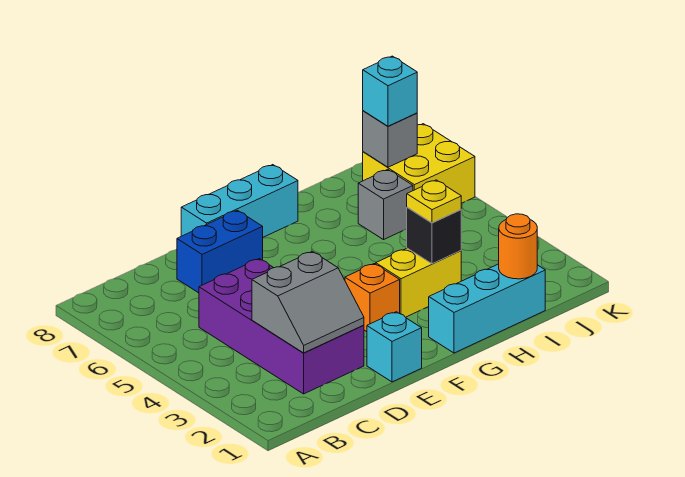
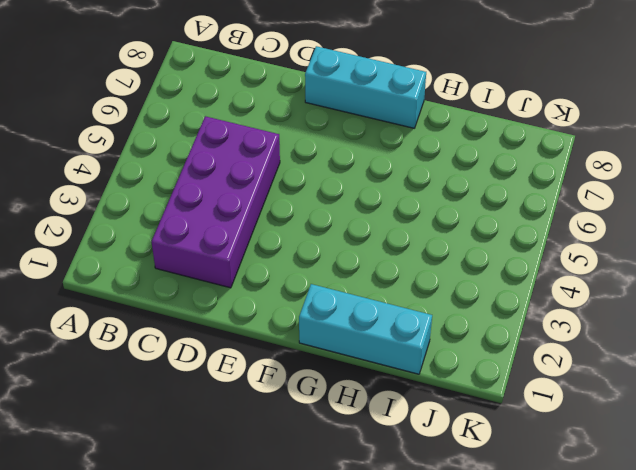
none -> blue 1x2 brick [177,210,263,293]
none -> cyan 1x1 brick [367,312,422,382]
none -> orange 1x1 brick [345,264,400,332]

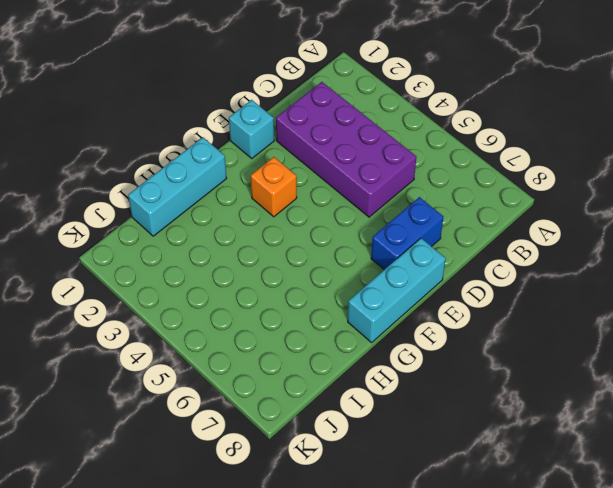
none -> yellow 1x2 brick [376,248,461,317]
none -> grey 1x1 brick [358,169,413,240]
none -> yellow 2x2 brick [363,124,475,203]

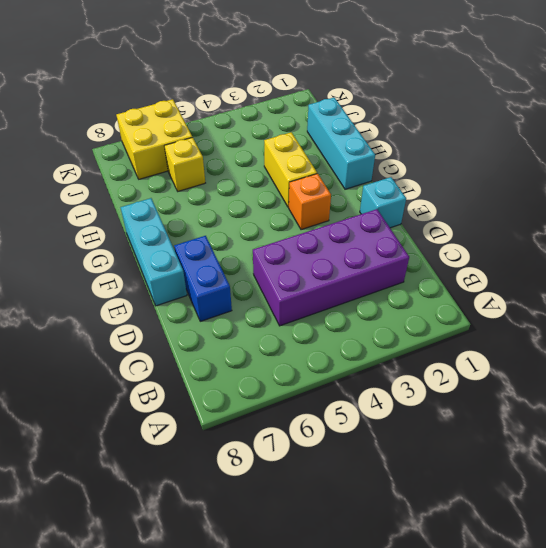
yellow 1x1 brick [164,137,205,191] -> grey 1x1 brick [358,169,413,240]
none -> grey 2x2 slope [252,251,364,353]
none -> black 1x1 brick [407,207,461,264]
none -> orange 1x1 round brick [499,214,537,279]

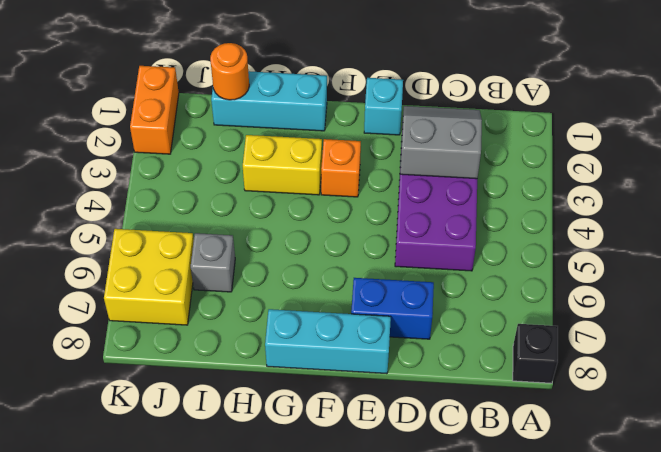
black 1x1 brick [513,324,558,383] -> black 1x1 brick moved to [407,207,461,264]
orange 1x2 brick [130,66,179,154] -> none
none -> grey 1x1 brick [363,111,417,167]
none -> yellow 1x1 plate [407,180,461,223]
none -> cyan 1x1 brick [363,56,417,126]

